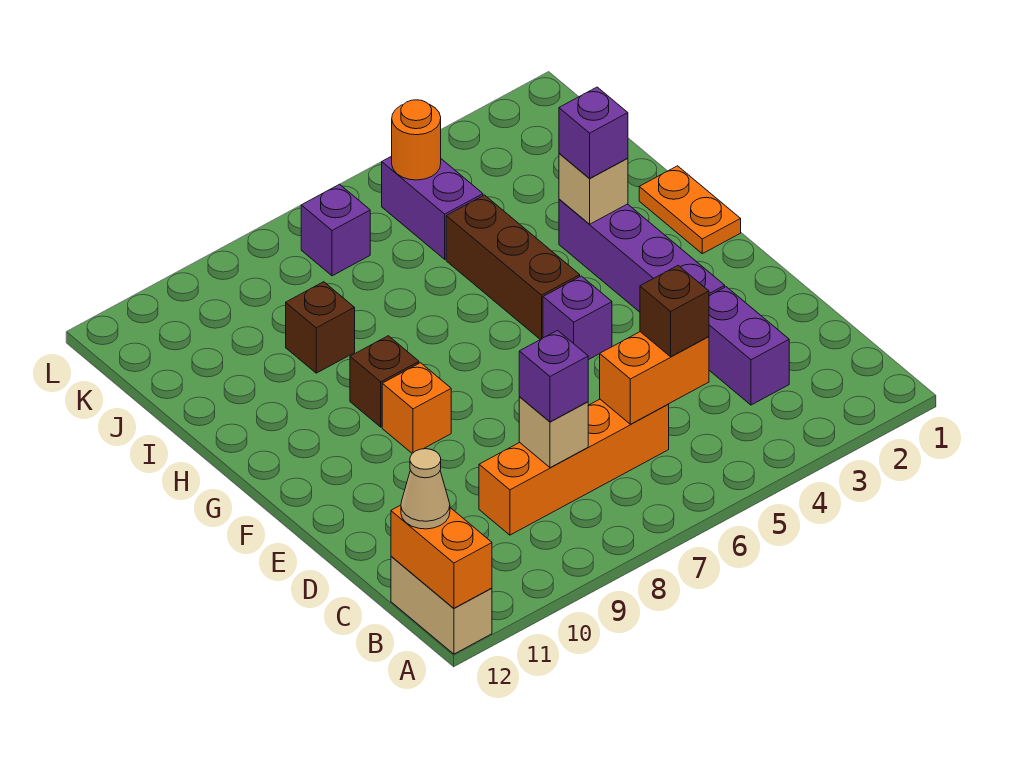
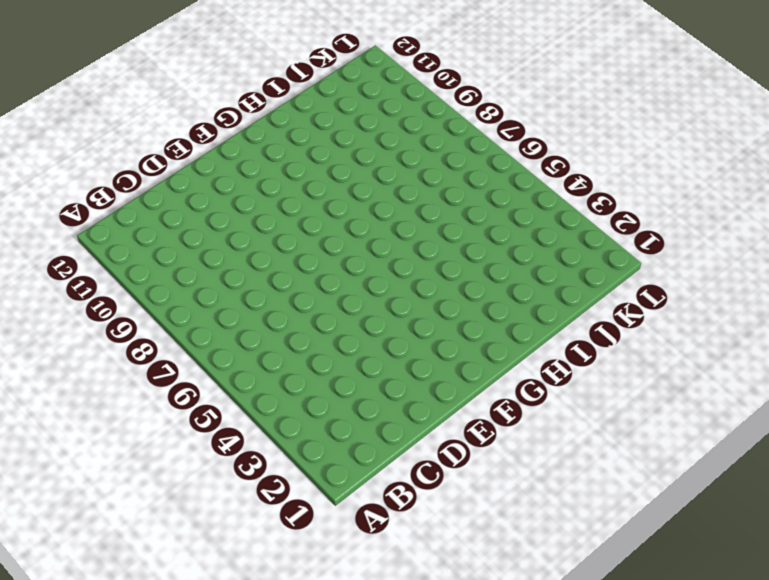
none -> tan 1x2 brick [391,556,492,654]
none -> purple 1x2 brick [709,287,789,405]
none -> orange 1x4 brick [479,399,669,535]

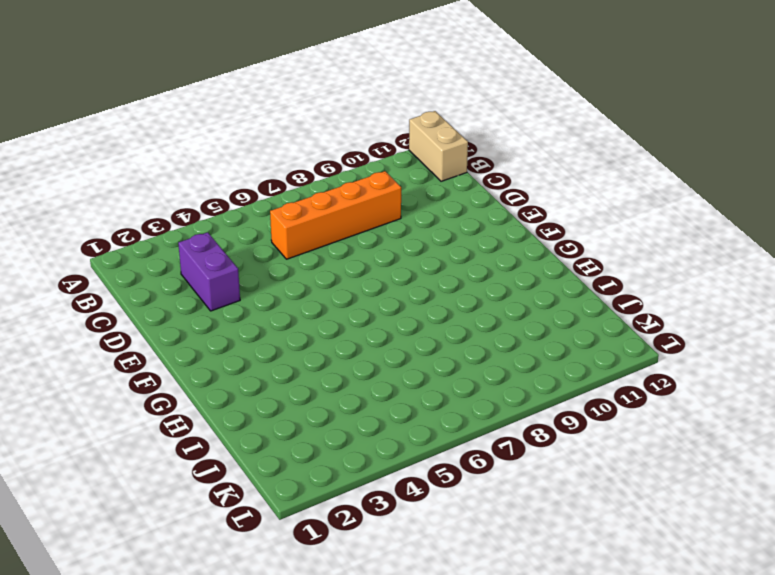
none -> purple 1x4 brick [559,199,725,312]
none -> purple 1x1 brick [543,276,612,360]
none -> orange 1x1 brick [382,363,451,453]

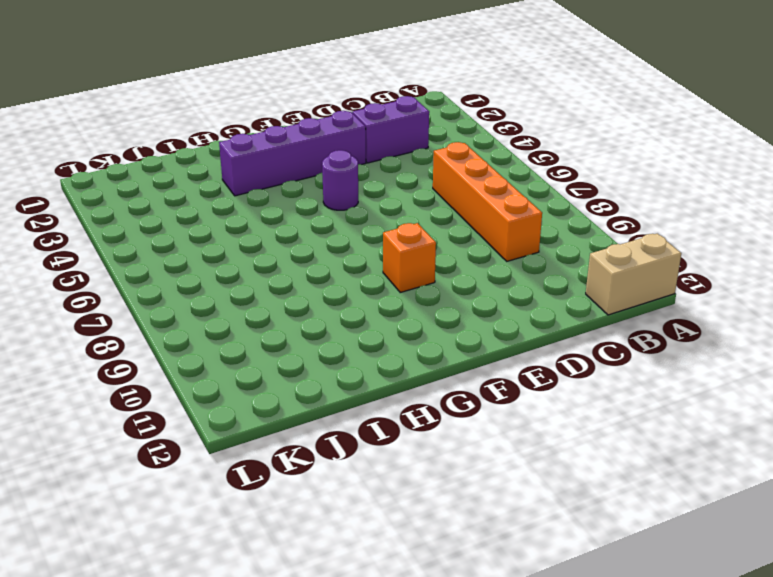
purple 1x1 round brick [322,150,358,210] -> purple 1x1 brick [543,276,612,360]
none -> orange 1x2 plate [639,166,741,254]
none -> brown 1x3 brick [446,195,580,340]
none -> brown 1x1 brick [350,336,419,427]

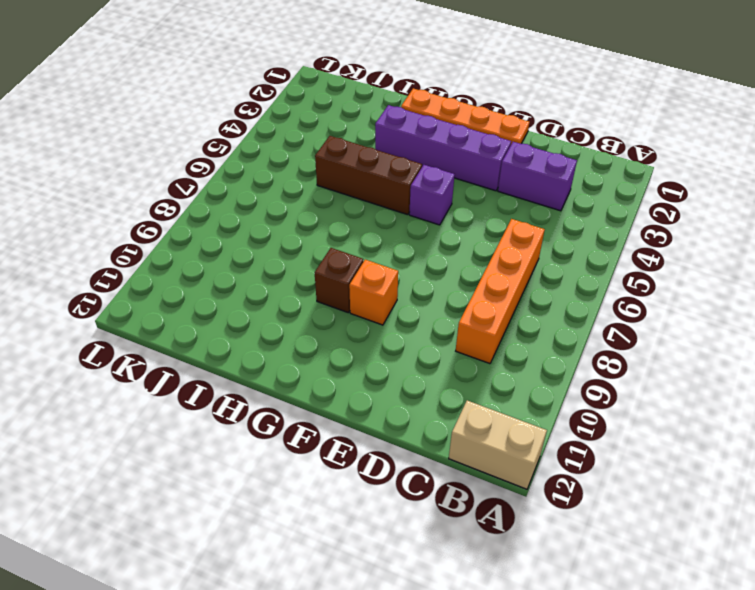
orange 1x4 plate [401,88,529,144] -> orange 1x2 plate [639,166,741,254]
none -> brown 1x1 brick [286,282,355,373]
none -> purple 1x2 brick [382,156,483,259]
none -> purple 1x1 brick [301,184,370,276]

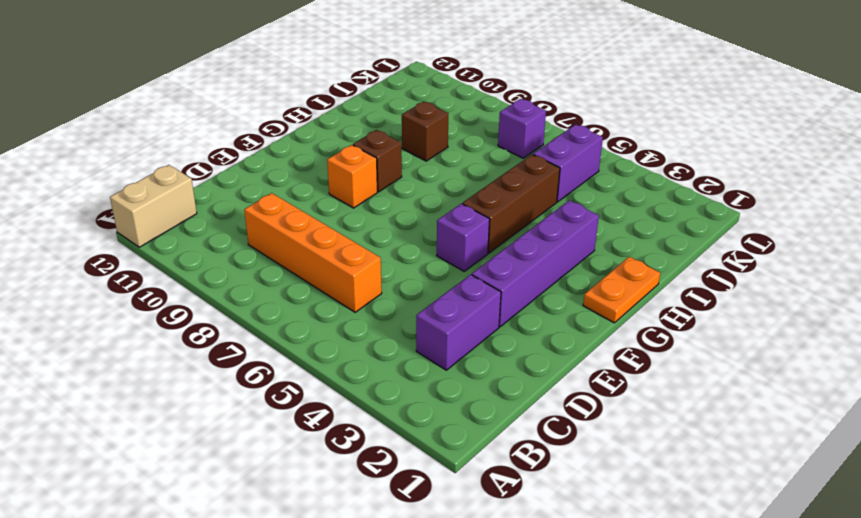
none -> orange 1x2 brick [391,505,492,608]
none -> orange 1x2 brick [600,332,709,424]
none -> tan 1x1 brick [519,397,588,468]

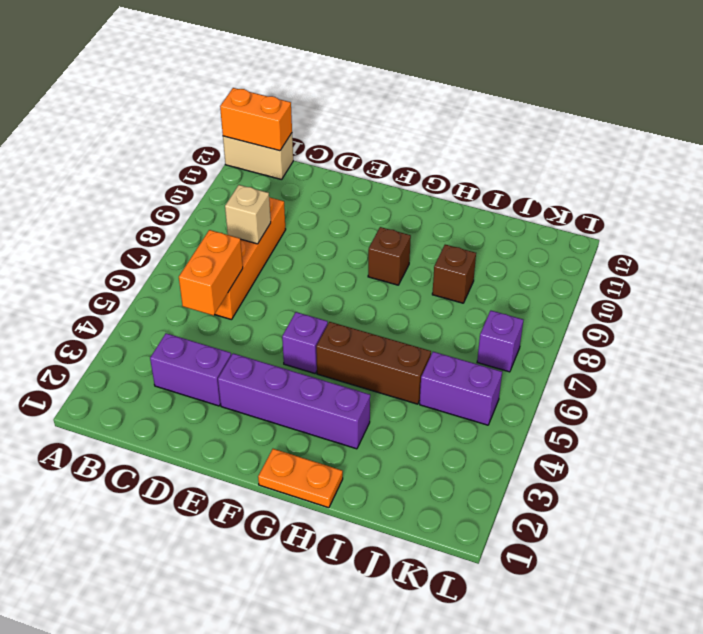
none -> orange 1x1 brick [382,363,451,453]
none -> tan 1x1 brick [559,153,628,224]
none -> orange 1x1 round brick [392,100,441,180]

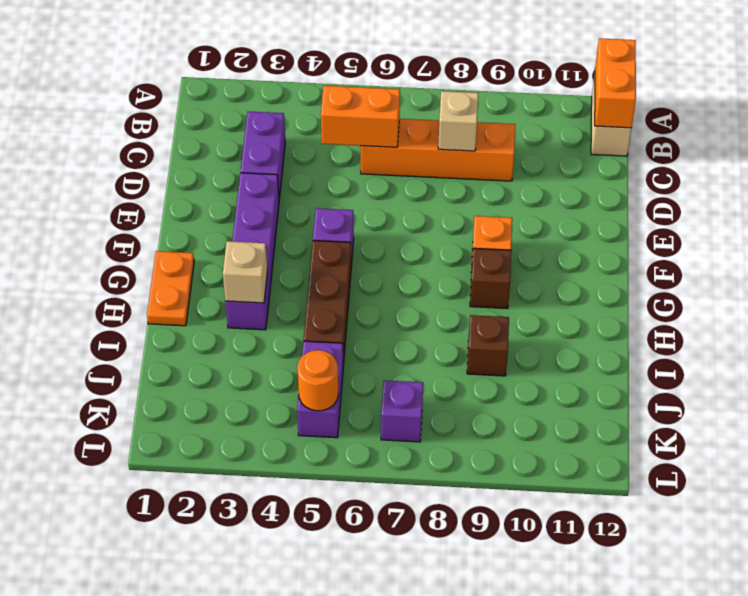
none -> tan 1x1 cone [401,449,450,529]
none -> brown 1x1 brick [640,266,709,357]
none -> purple 1x1 brick [519,331,588,422]

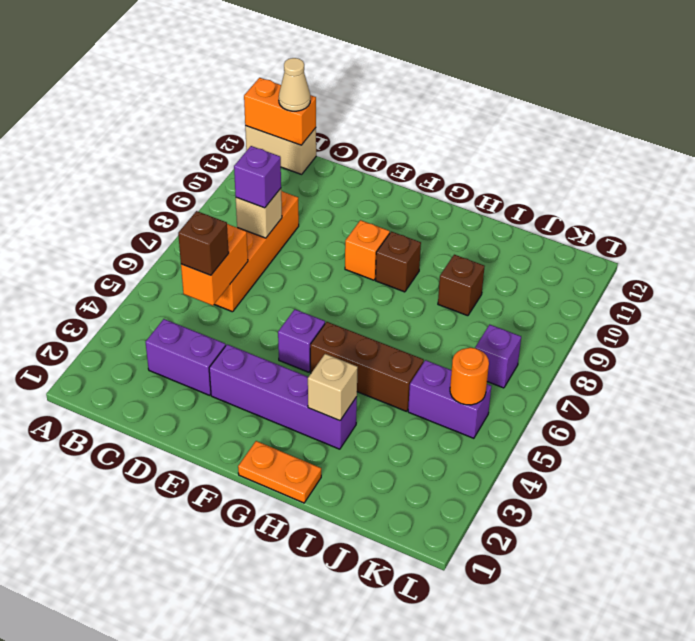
none -> purple 1x1 brick [559,87,628,179]

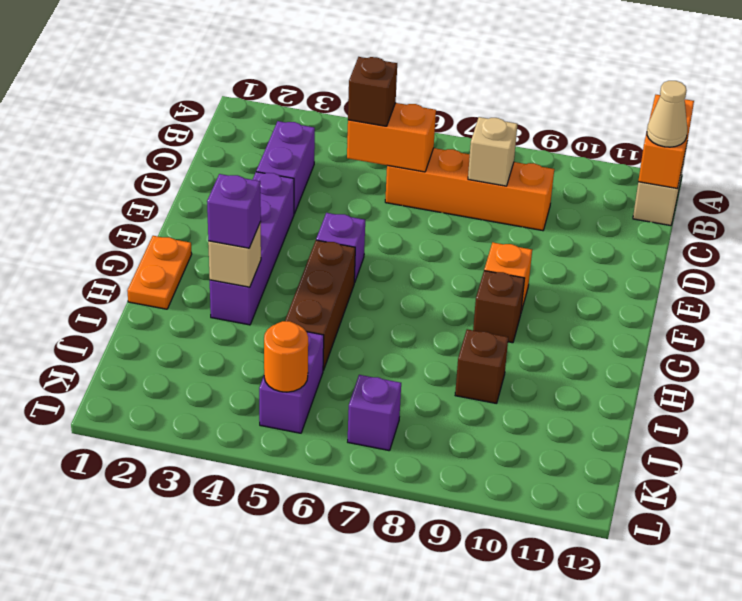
none -> purple 1x1 brick [519,331,588,422]

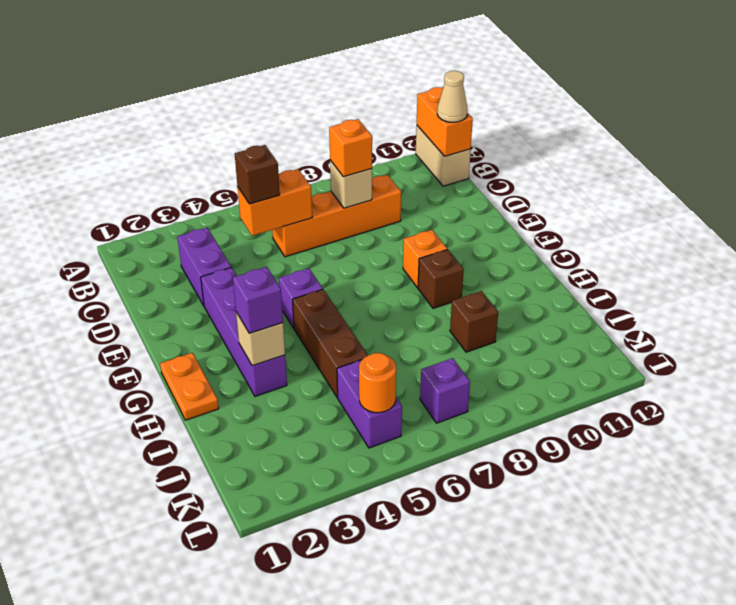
orange 1x1 brick [329,119,372,177] -> purple 1x1 brick [519,331,588,422]

